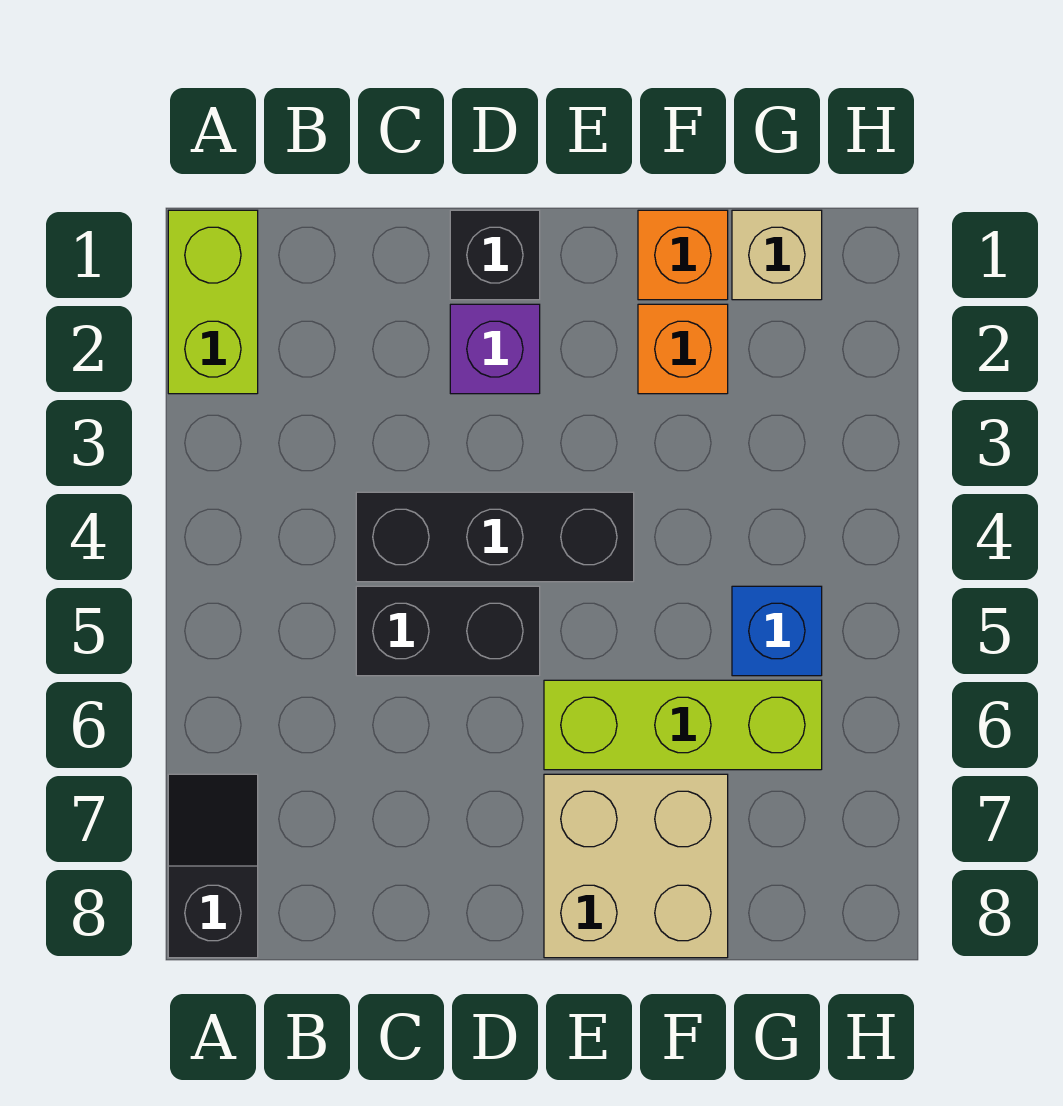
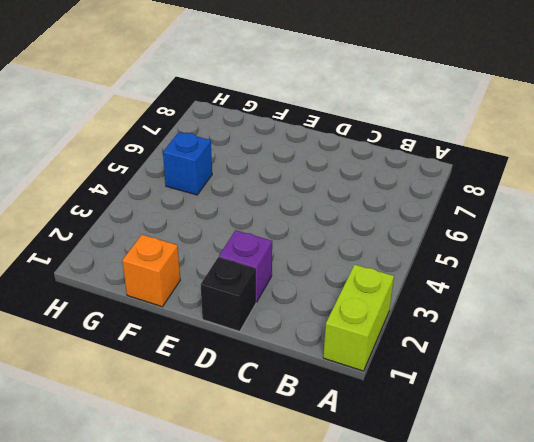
none -> black 1x2 slope [168,774,258,958]
none -> black 1x3 brick [356,492,634,582]
none -> black 1x2 brick [356,586,540,676]

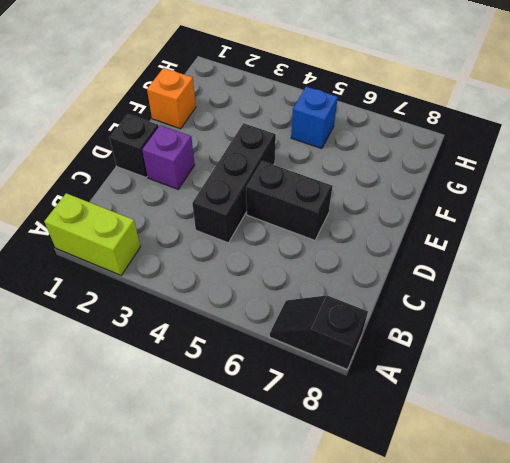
black 1x2 brick [246,161,332,240] -> black 1x2 brick turned to [356,586,540,676]
none -> lime 1x3 brick [544,680,822,770]
none -> tan 2x2 brick [544,774,728,958]
none -> orange 1x1 brick [638,304,728,394]

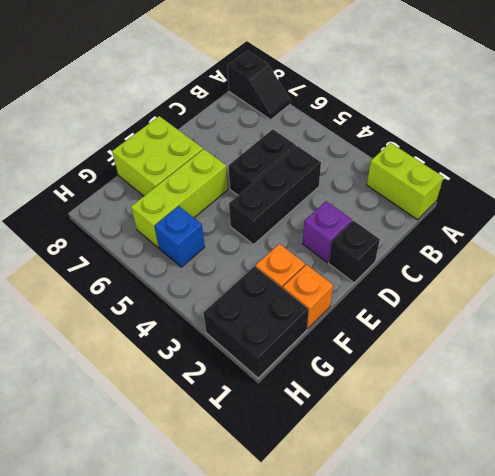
lime 2x2 brick [112,116,203,196] -> tan 2x2 brick [544,774,728,958]
black 2x2 brick [204,266,309,378] -> tan 1x1 brick [732,210,822,300]

